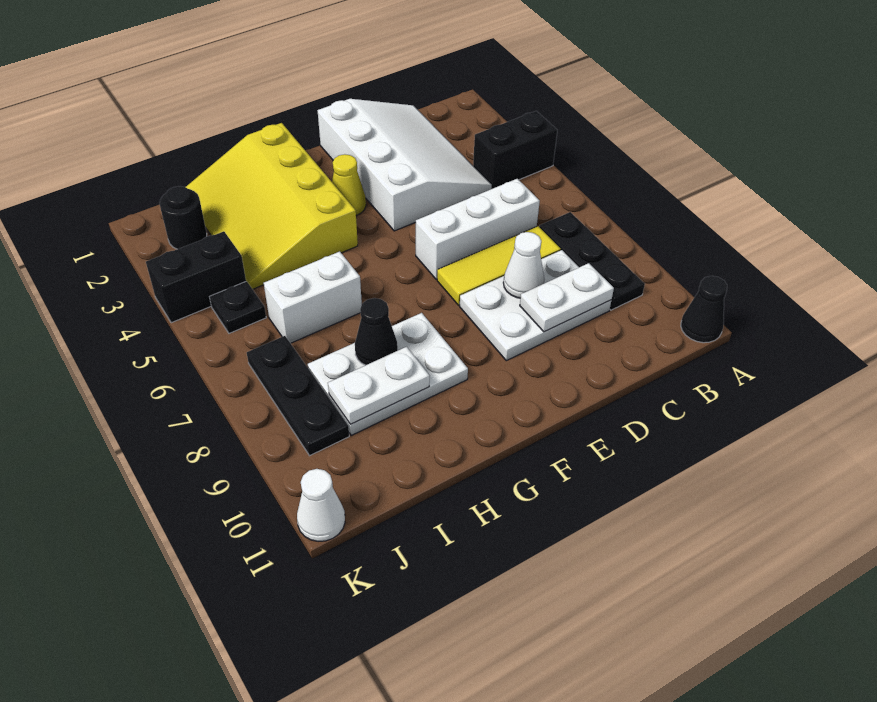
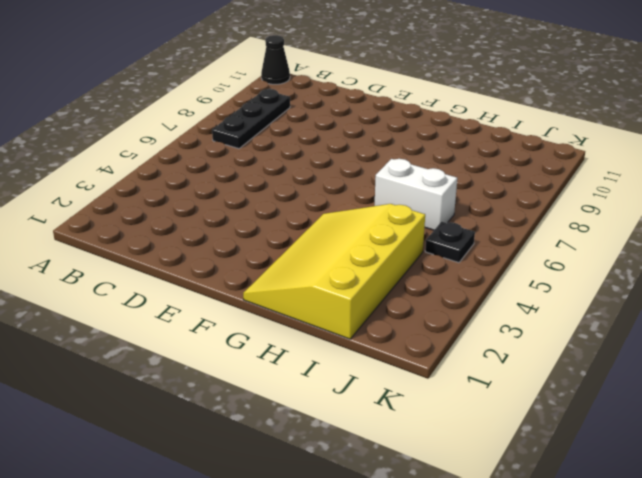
yellow 3x4 slope [243,204,425,339] -> yellow 3x4 slope turned to [186,123,358,289]
none -> black 1x2 brick [473,111,557,189]
none -> white 3x4 slope [318,99,492,231]
none -> white 1x3 brick [416,179,540,280]

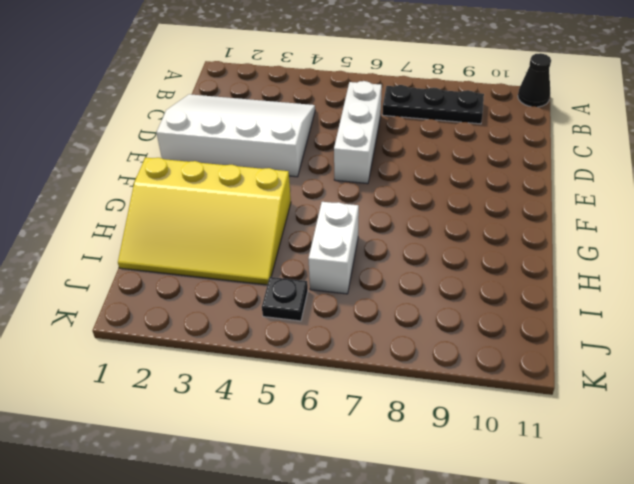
none -> black 1x2 brick [473,111,557,189]
none -> yellow 1x3 tile [437,226,561,305]
none -> white 2x3 plate [460,250,611,361]

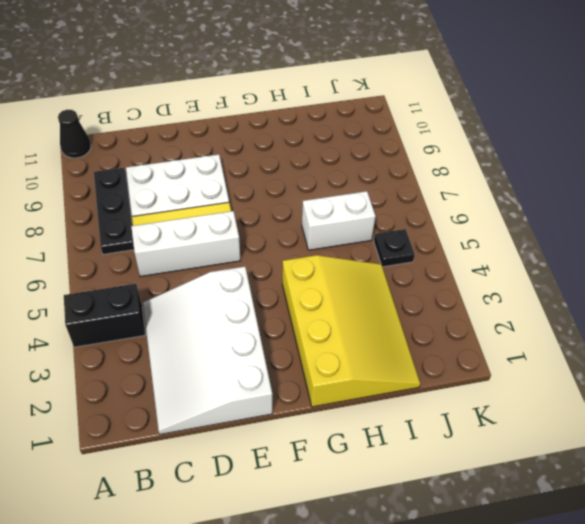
none -> yellow 1x1 cone [332,154,366,215]
none -> white 2x3 plate [308,313,468,435]
none -> black 1x1 round brick [160,186,207,249]

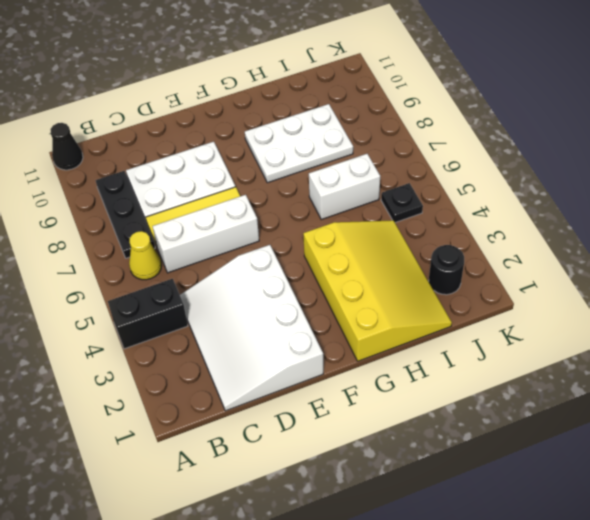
yellow 1x1 cone [129,231,162,280] -> yellow 1x1 cone moved to [332,154,366,215]
none -> black 1x2 brick [146,231,246,323]
none -> black 1x3 plate [247,336,349,456]
none -> white 1x1 cone [297,469,345,541]

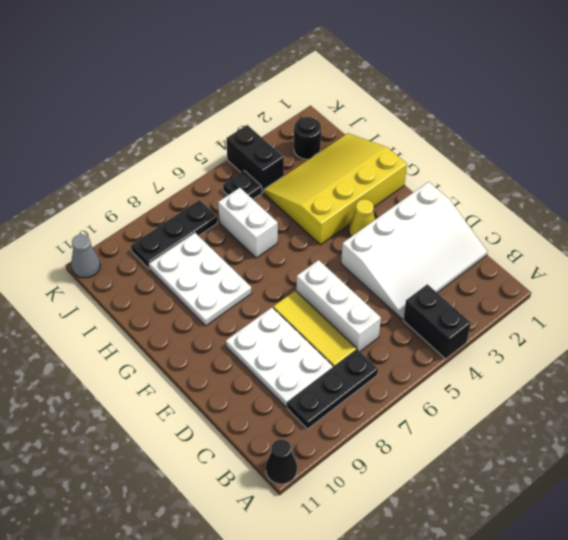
grey 1x1 cone [71,234,100,278] -> white 1x1 cone [297,469,345,541]
none -> white 1x2 plate [520,263,614,332]
none -> white 1x1 cone [503,232,544,298]
none -> black 1x1 cone [355,298,398,365]

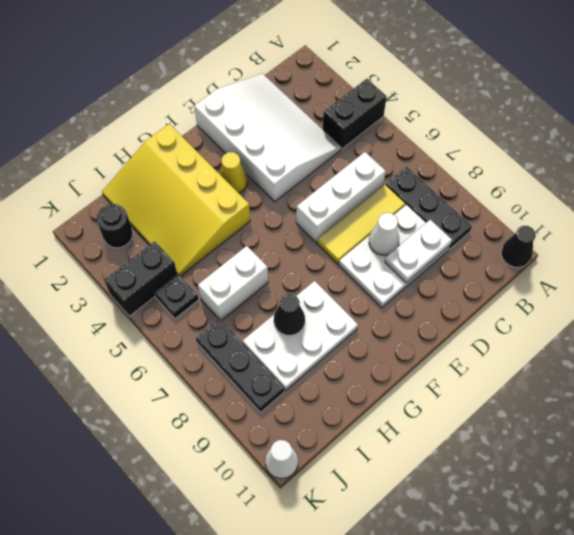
none -> white 1x2 plate [328,347,430,424]

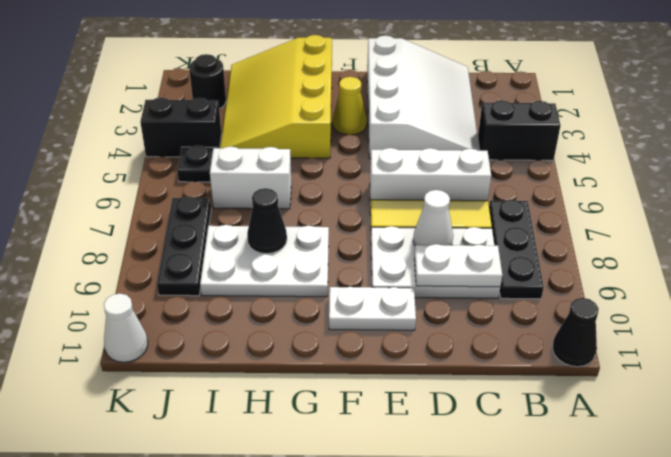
white 1x2 plate [329,287,416,330] -> white 1x2 plate moved to [328,347,430,424]

